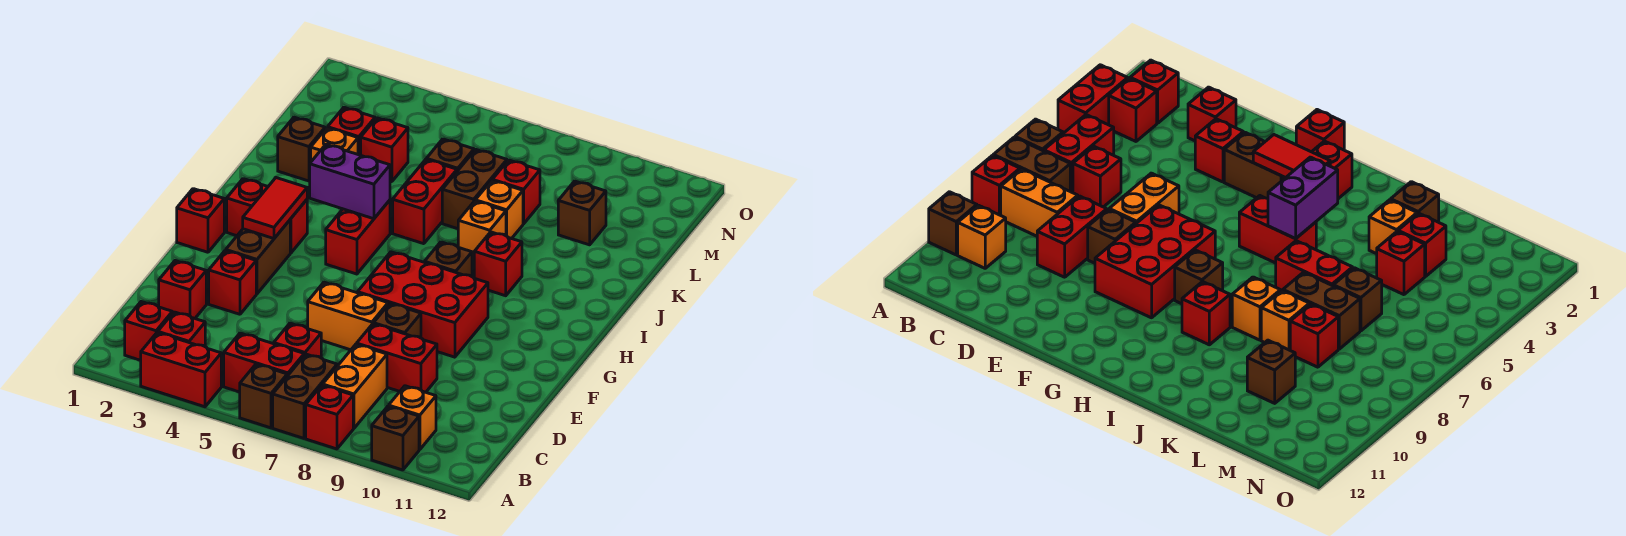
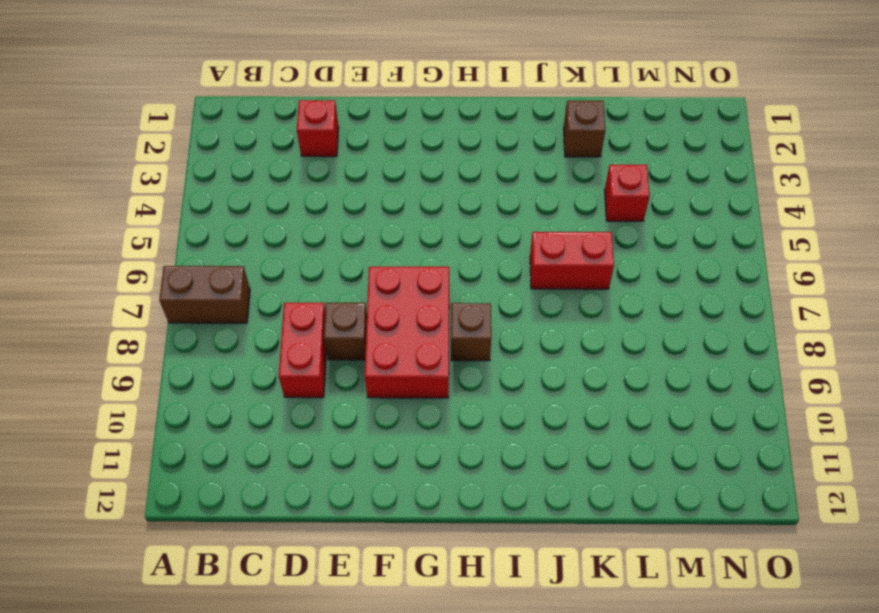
none -> red 1x2 brick [141,332,221,407]
none -> brown 1x1 brick [240,364,287,428]
none -> red 1x1 brick [306,385,353,449]
none -> brown 1x1 brick [372,406,419,470]

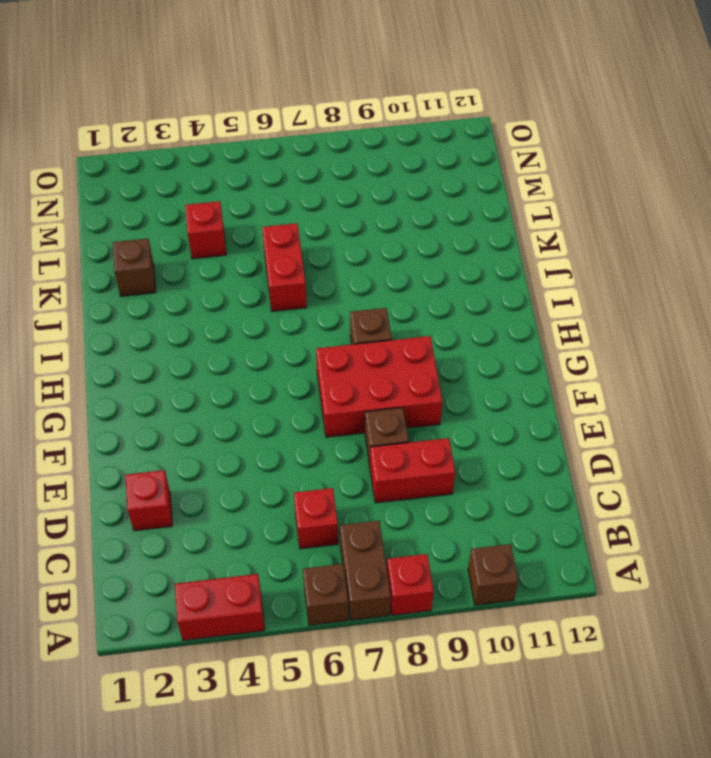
none -> red 1x1 brick [125,302,172,360]
none -> red 1x1 brick [158,312,205,346]
none -> red 1x2 brick [224,333,304,392]
none -> orange 1x2 brick [323,344,387,428]

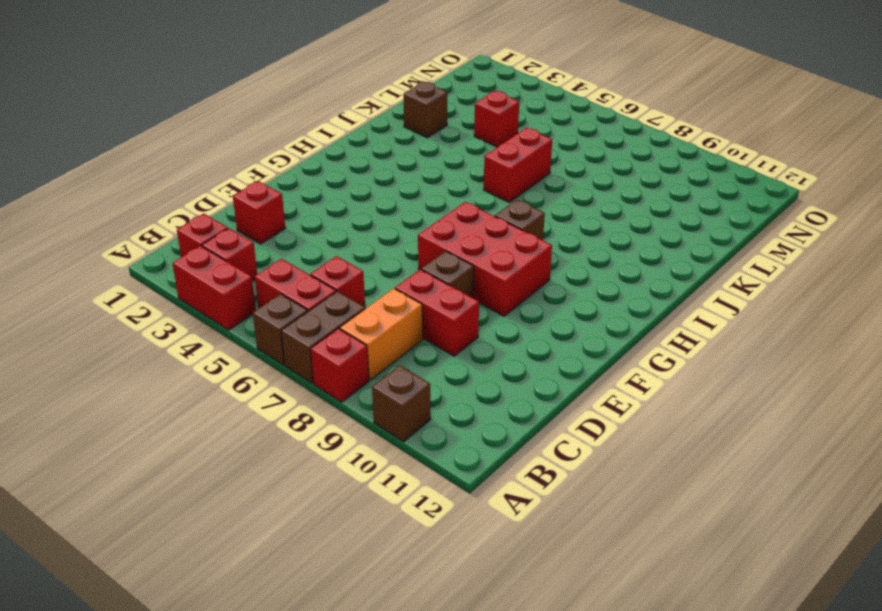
none -> orange 1x1 brick [389,386,436,450]
none -> red 1x1 brick [209,251,256,314]
none -> orange 1x2 brick [308,282,388,350]
none -> brown 1x2 brick [226,220,290,294]

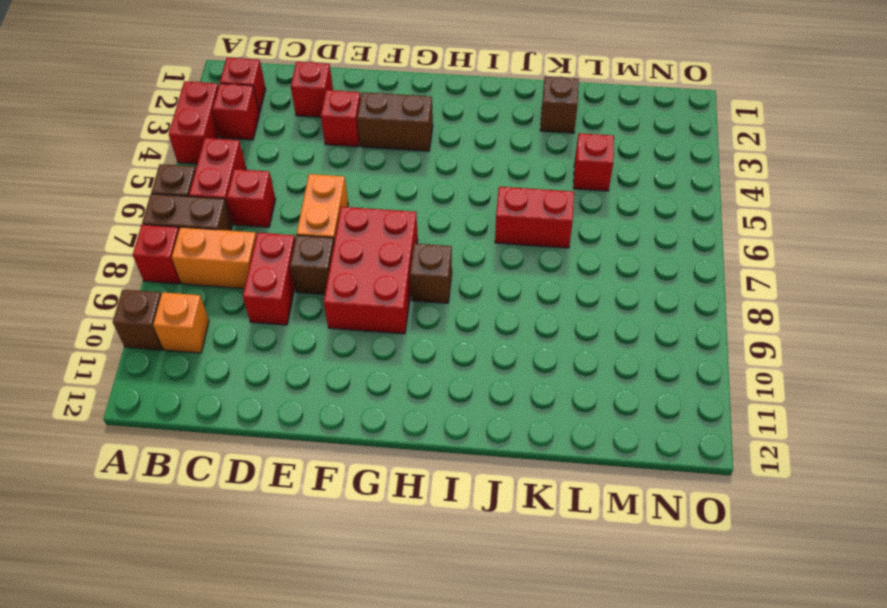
none -> red 1x1 brick [177,189,224,252]
none -> red 1x2 brick [227,179,307,253]
none -> red 1x2 brick [326,200,390,274]
none -> red 1x1 brick [474,232,522,296]

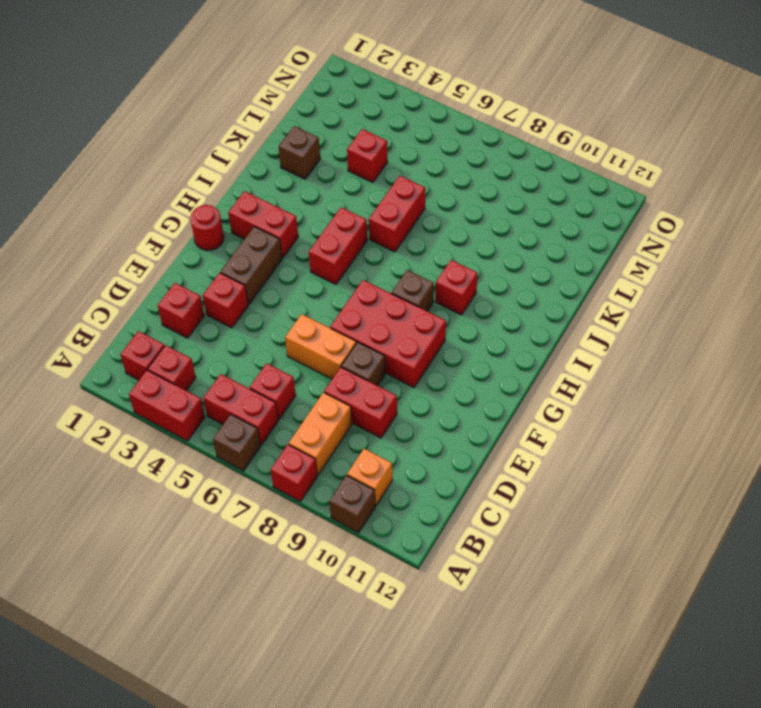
red 1x1 round brick [190,205,224,250] -> red 1x1 brick [177,189,224,252]
none -> brown 1x2 brick [273,354,337,438]
none -> orange 1x1 brick [458,201,506,260]
none -> orange 1x1 brick [311,128,358,161]
none -> brown 1x2 brick [442,150,507,229]

